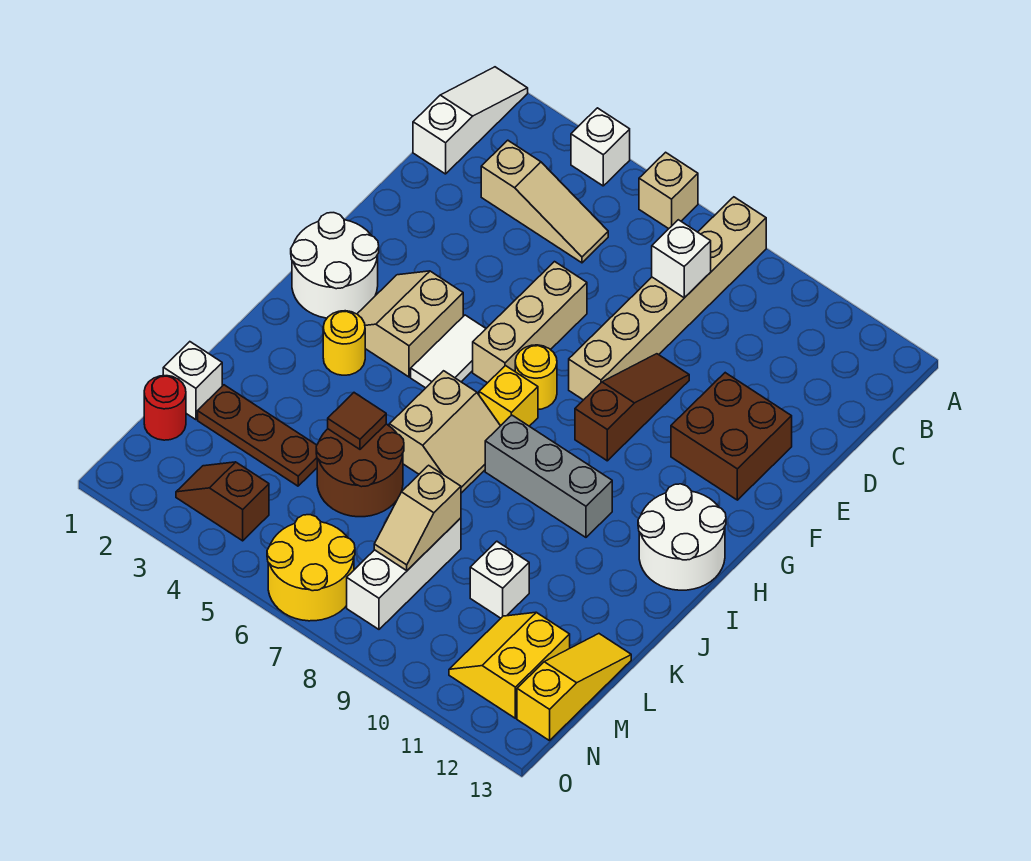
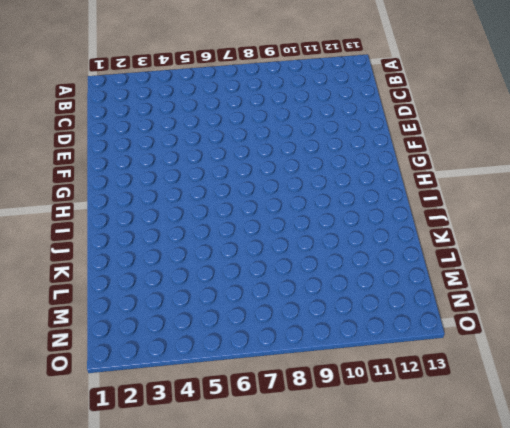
none -> white 1x3 slope [413,67,528,174]
none -> white 1x1 brick [571,108,630,186]
none -> tan 1x1 brick [639,152,698,229]
none -> tan 1x6 brick [569,197,766,400]

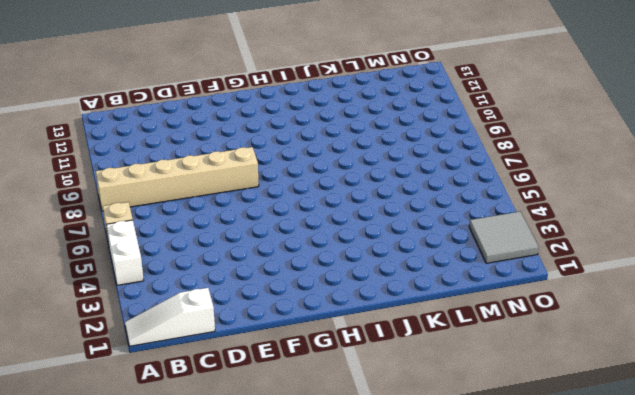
white 1x2 brick [106,220,144,285] -> white 1x1 brick [571,108,630,186]
grey 2x2 tile [469,211,539,263] -> brown 1x2 slope [176,462,269,541]
none -> tan 1x3 slope [481,140,608,263]
none -> tan 1x3 brick [473,262,587,383]
none -> brown 1x3 slope [575,354,689,461]
none -> brown 2x2 brick [671,373,792,500]

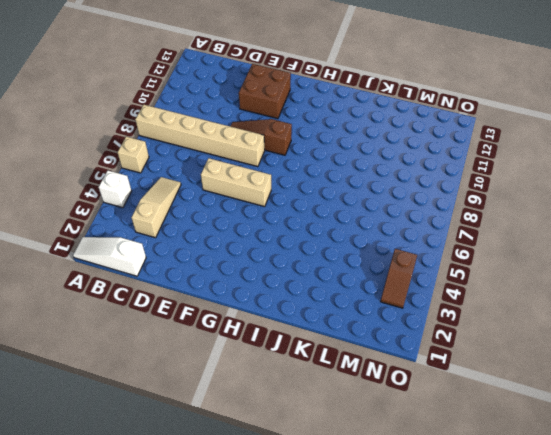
none -> white 2x2 round brick [291,213,379,318]
none -> tan 2x2 slope [357,271,463,377]
none -> white 1x2 tile [411,315,486,388]
none -> yellow 1x1 round brick [515,345,557,409]

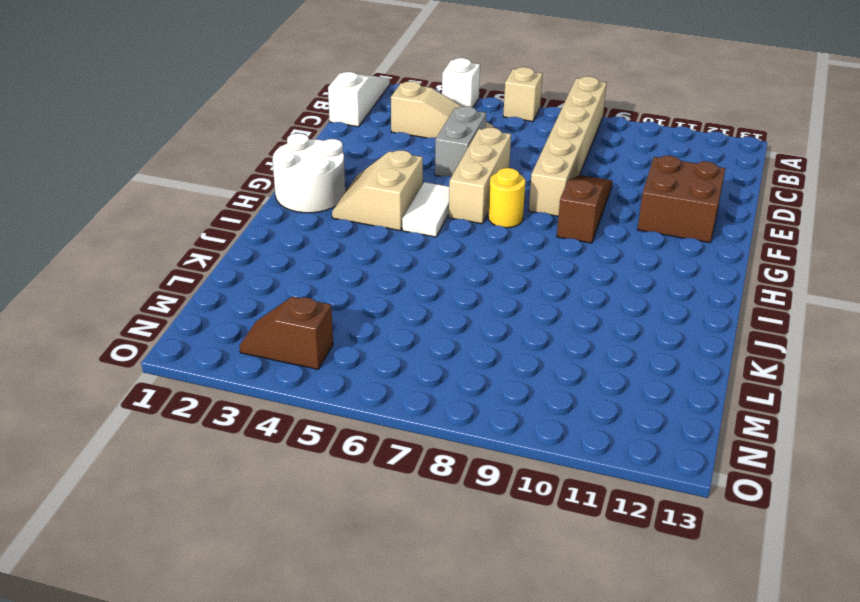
grey 1x2 brick [435,106,486,177] -> none
none -> yellow 1x1 brick [479,366,538,426]
none -> white 2x2 round brick [638,484,726,590]
none -> yellow 1x1 round brick [323,311,365,375]
none -> tan 2x2 slope [389,371,500,493]

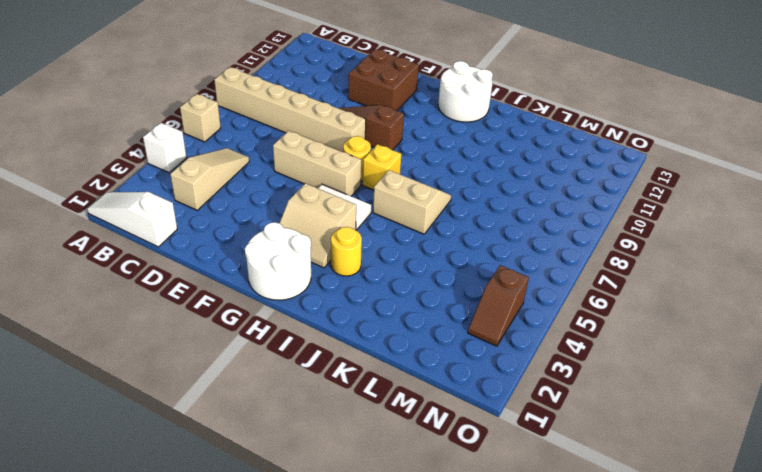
none -> grey 1x3 brick [485,415,612,537]
none -> brown 2x2 round brick [316,424,404,517]
none -> white 1x1 brick [163,342,222,420]
none -> brown 1x3 plate [198,385,317,486]

